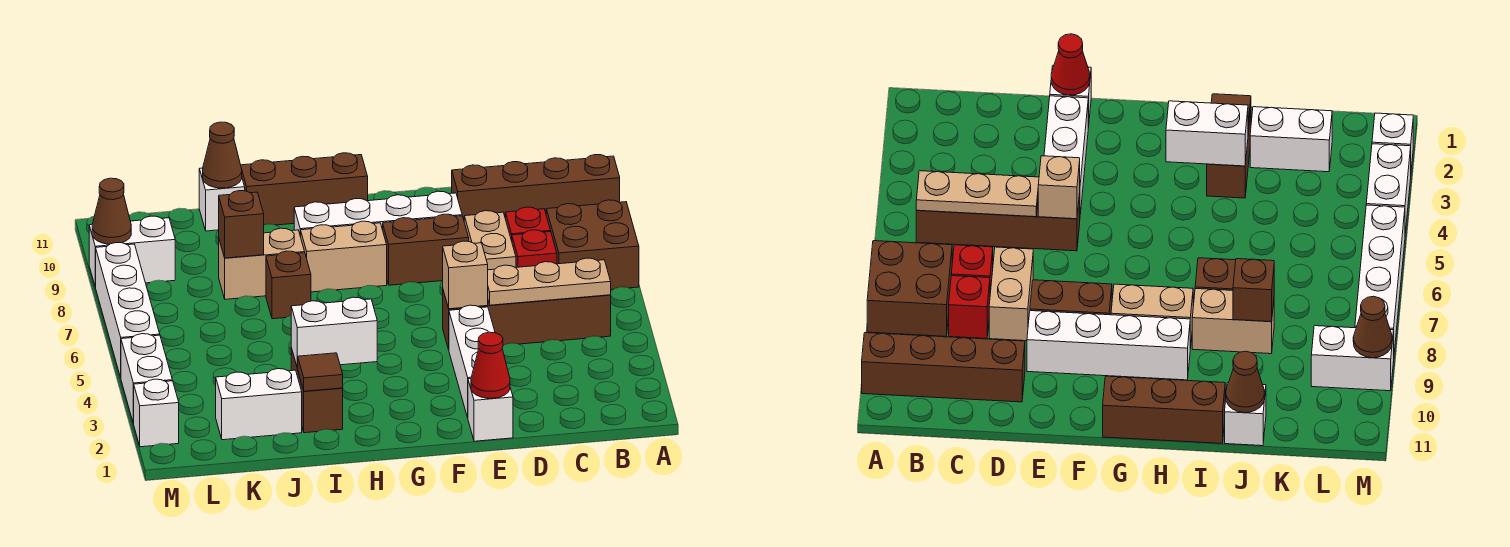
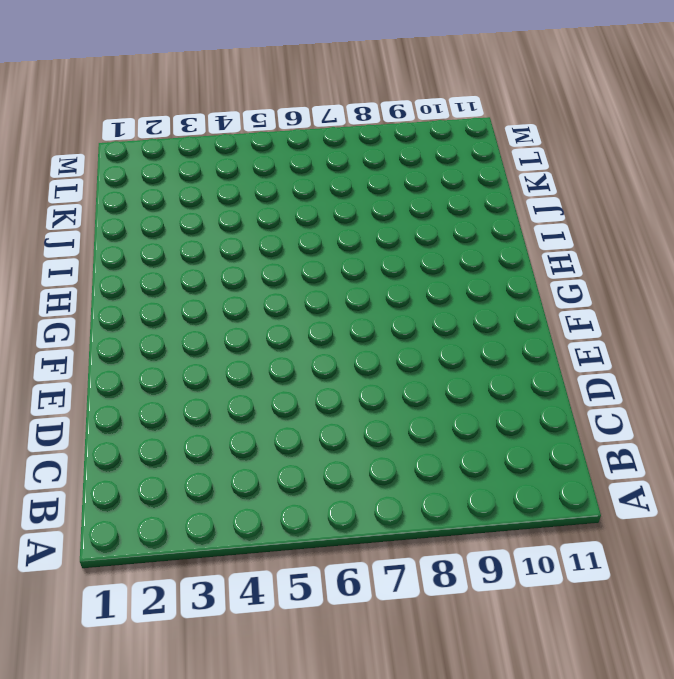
none -> brown 2x2 brick [546,200,639,289]
none -> brown 1x4 brick [452,155,620,219]
none -> brown 1x4 brick [443,291,611,349]

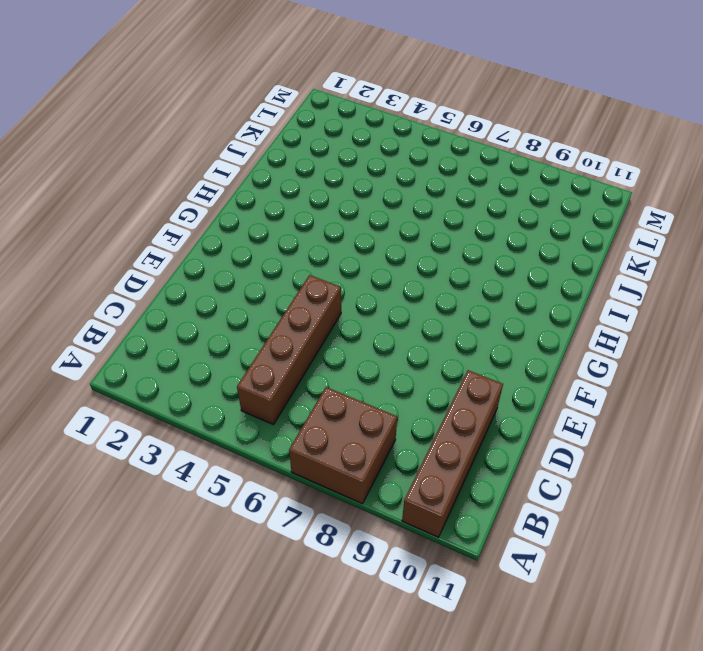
none -> red 1x1 brick [512,230,557,267]
none -> red 1x1 brick [505,207,551,241]
none -> tan 1x2 brick [464,211,516,270]

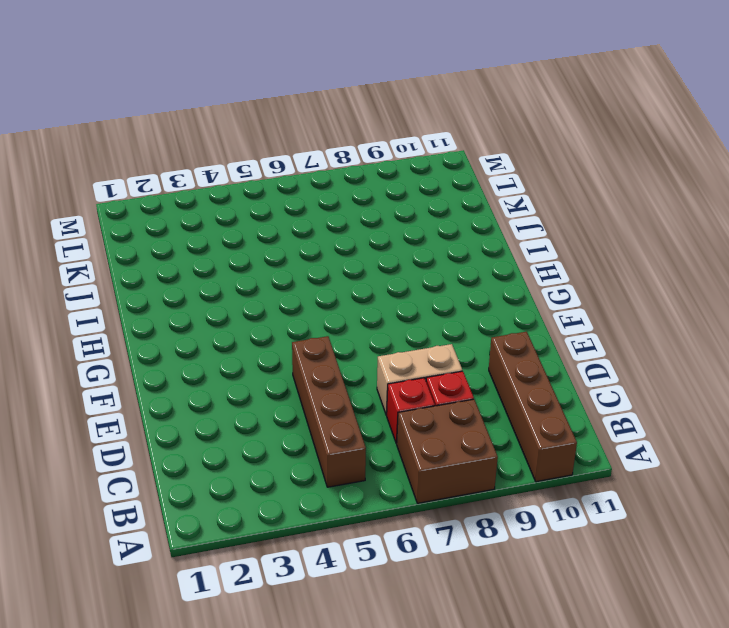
none -> white 1x1 brick [468,379,513,441]
none -> white 1x3 brick [449,305,495,418]
none -> brown 1x2 brick [383,214,469,285]

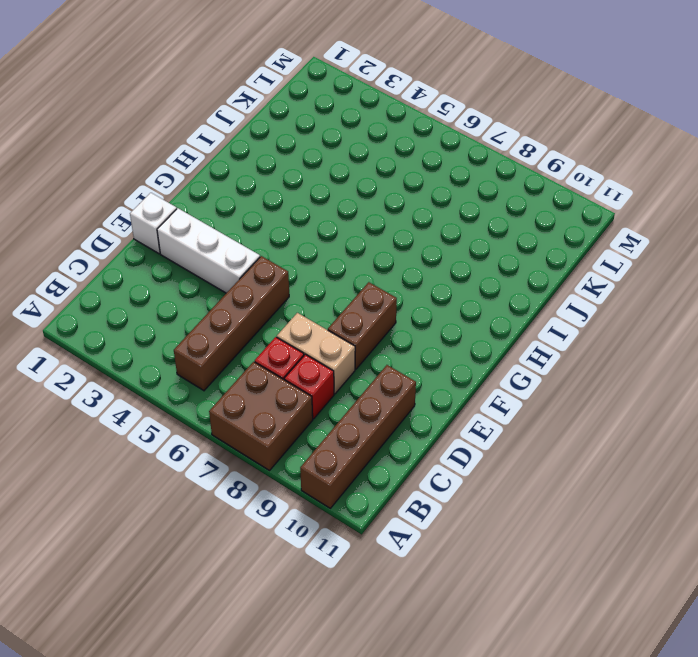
none -> white 1x4 brick [294,191,462,237]
none -> tan 1x2 brick [301,221,387,292]
none -> brown 1x3 brick [241,153,368,225]

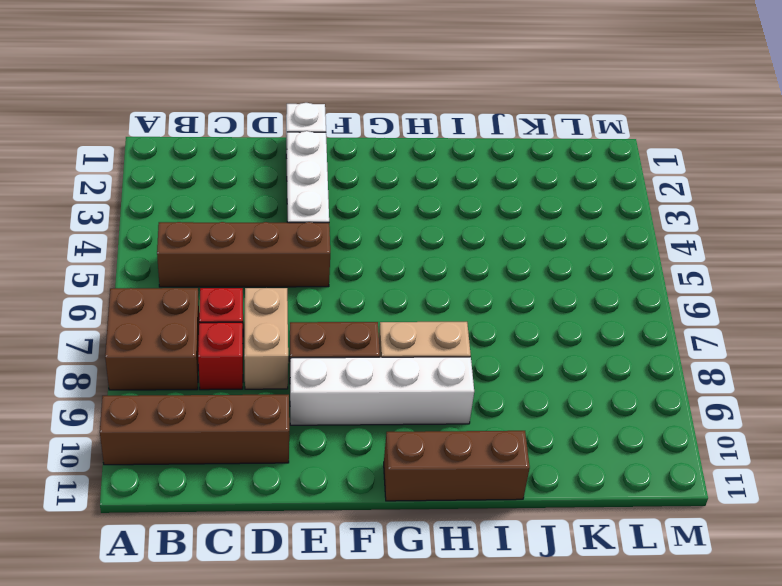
none -> brown 1x2 brick [291,348,343,433]
none -> brown 1x1 brick [266,251,311,319]
none -> tan 1x2 brick [219,228,305,299]

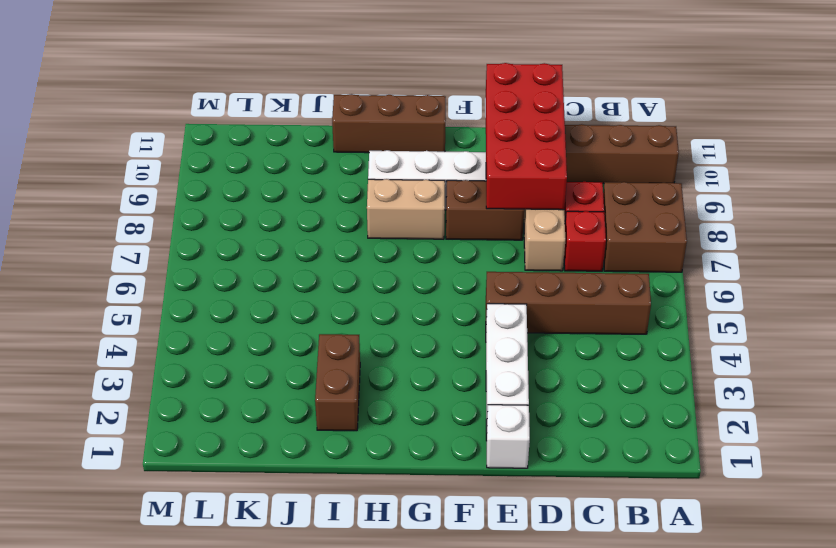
red 2x4 brick [486,63,567,210] -> none
none -> brown 1x1 brick [266,251,311,319]
none -> tan 1x2 brick [219,228,305,299]
none -> white 1x2 brick [216,369,302,440]

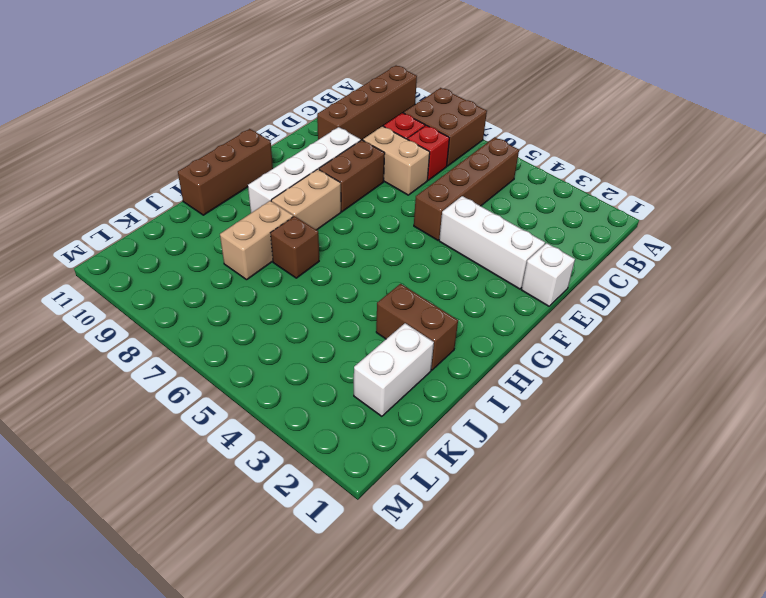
none -> white 1x1 brick [199,168,245,231]
none -> white 1x2 brick [89,216,175,287]
none -> white 1x1 brick [134,379,179,447]

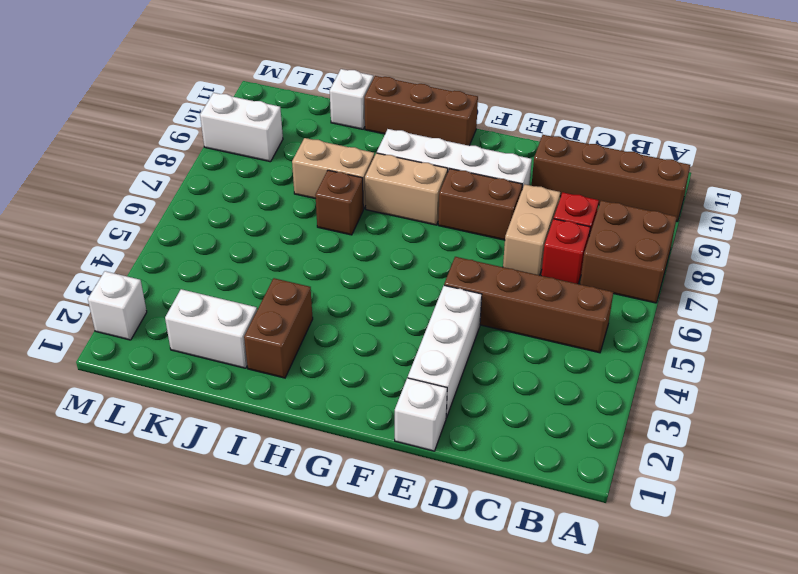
none -> white 1x2 brick [121,334,172,424]
none -> white 1x4 brick [96,243,160,377]
none -> tan 1x3 plate [488,258,611,305]

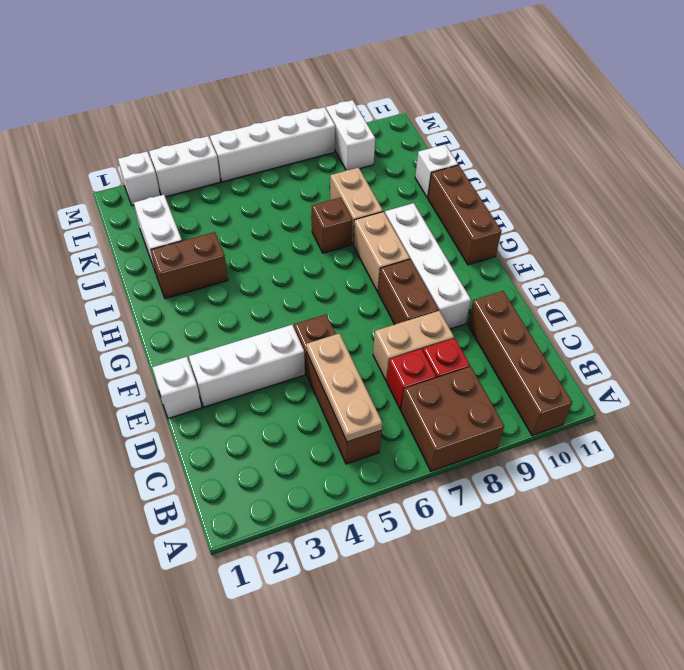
none -> red 1x1 cone [471,332,510,398]
none -> tan 1x1 brick [443,241,488,309]
none -> white 1x2 brick [291,297,377,368]

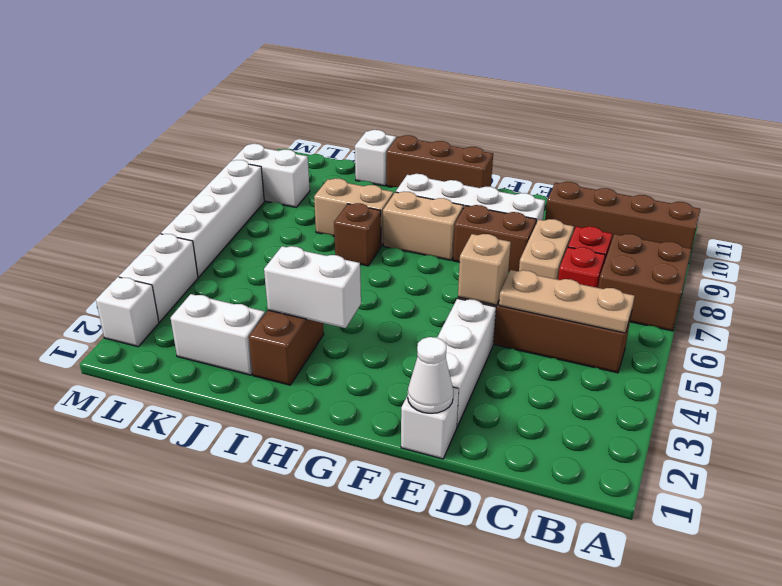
white 1x1 cone [408,337,453,413] -> red 1x1 cone [471,332,510,398]
none -> brown 1x1 tile [297,353,343,391]
none -> brown 1x1 brick [219,191,264,258]
none -> brown 1x1 cone [203,122,242,188]

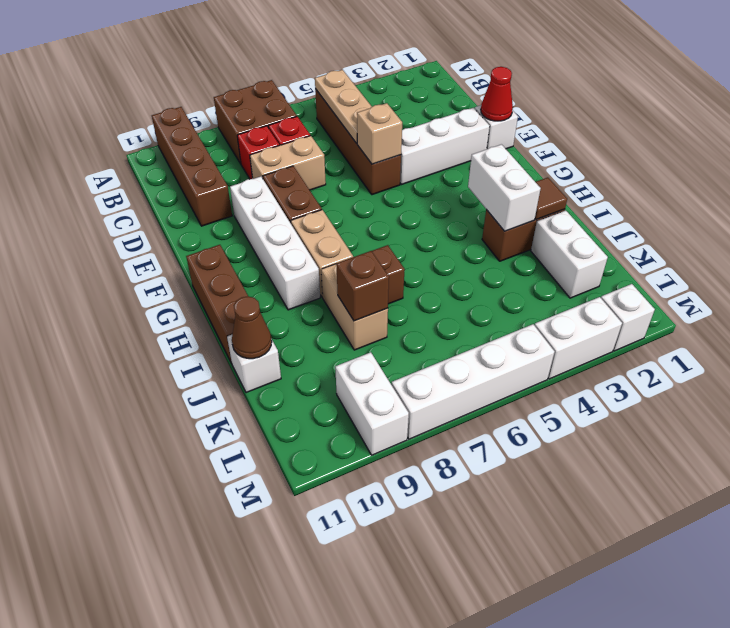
none -> brown 1x1 cone [92,178,131,244]

